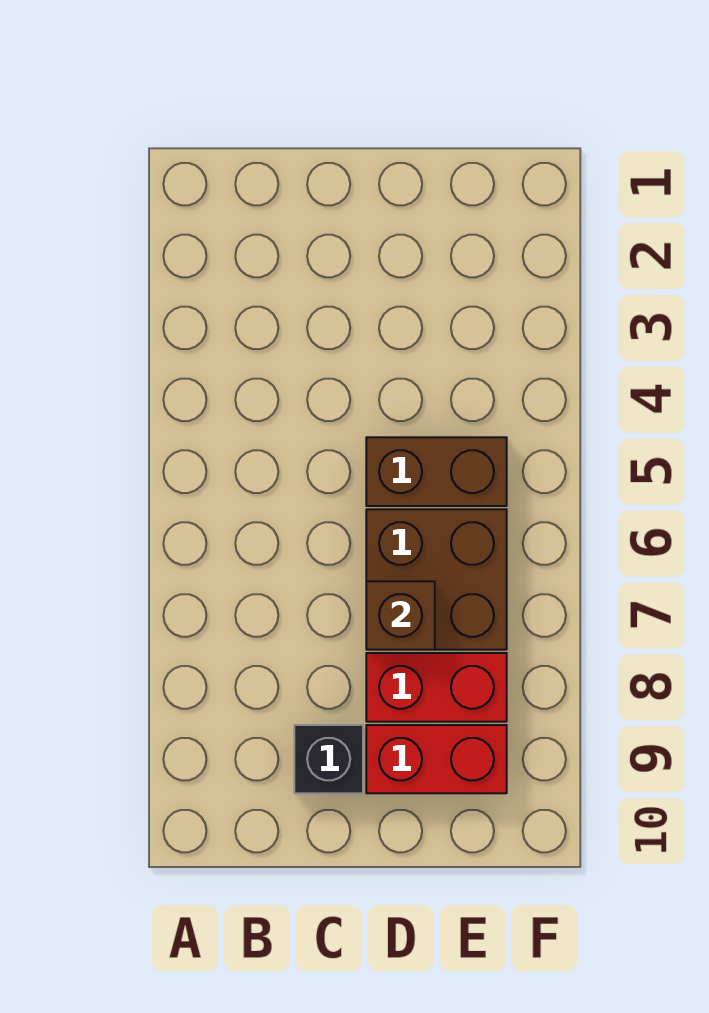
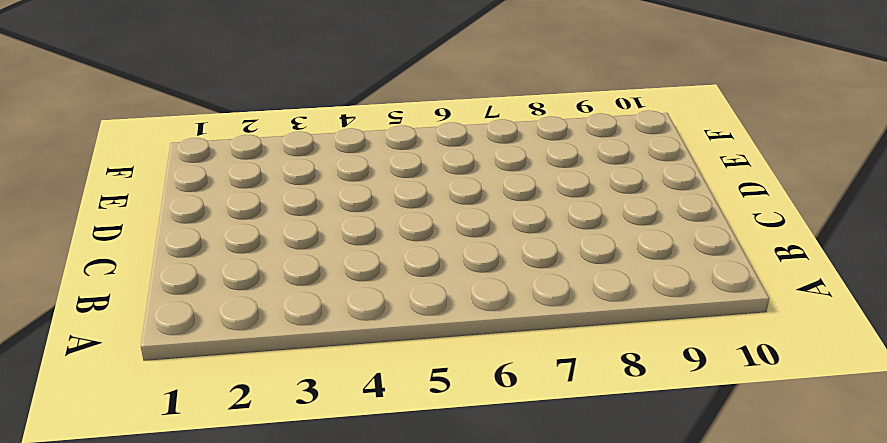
none -> black 1x1 brick [294,725,363,793]
none -> brown 1x2 brick [366,437,507,506]

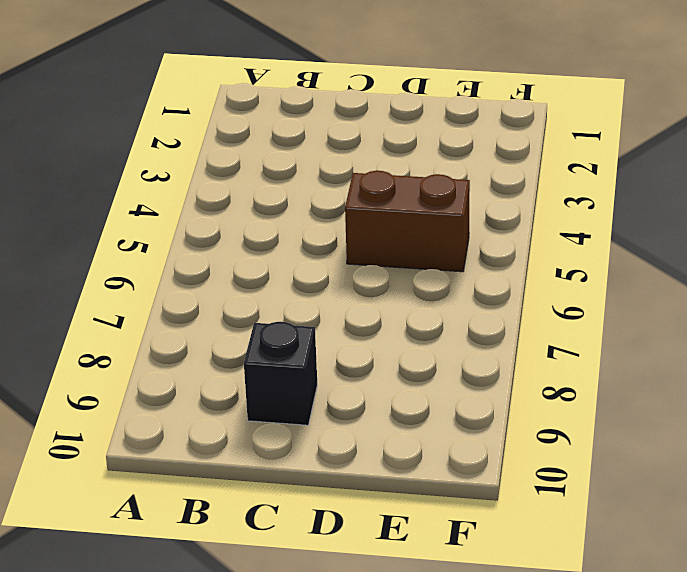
none -> brown 2x2 brick [366,509,507,650]
none -> red 1x2 brick [366,653,507,722]

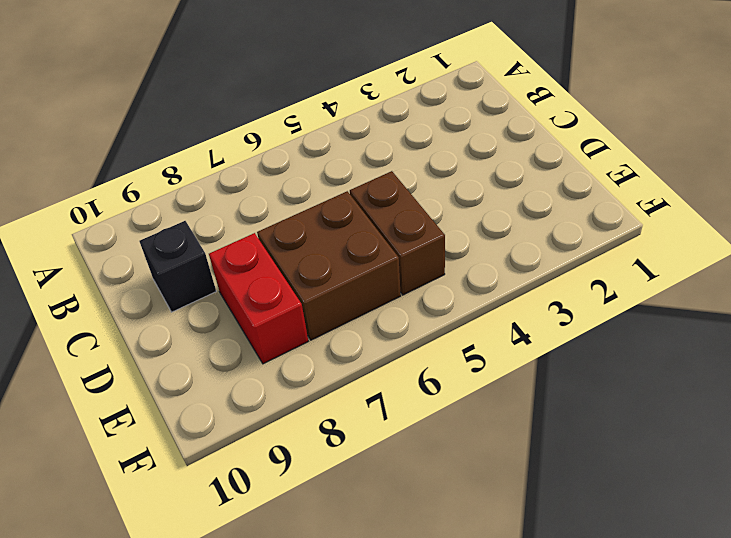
none -> red 1x2 brick [366,725,507,793]
none -> brown 1x1 brick [366,581,435,650]

